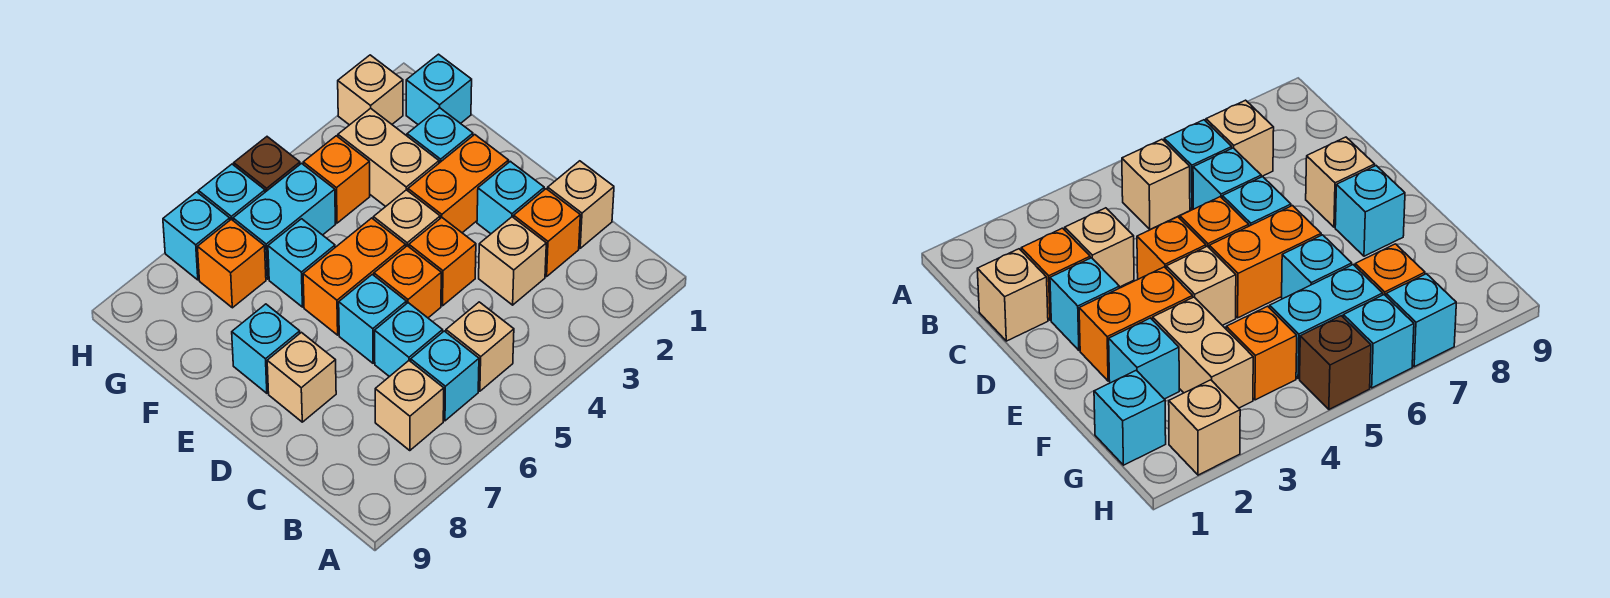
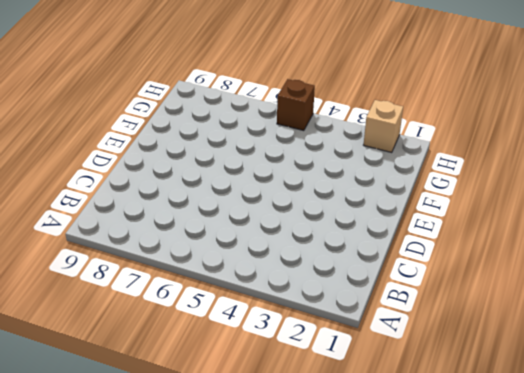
none -> tan 1x1 brick [446,302,514,391]
none -> cyan 1x1 brick [411,331,479,421]
none -> tan 1x1 brick [375,361,444,451]

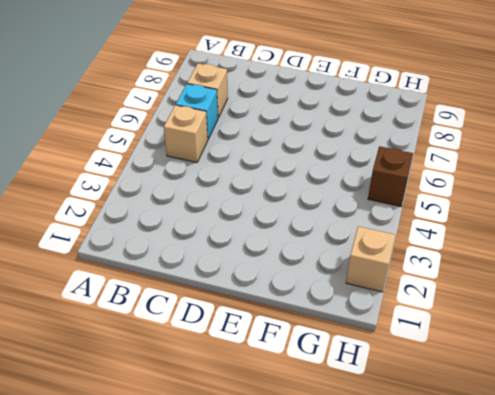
none -> tan 1x1 brick [548,161,614,248]
none -> orange 1x1 brick [514,189,580,277]
none -> tan 1x1 brick [479,217,546,305]

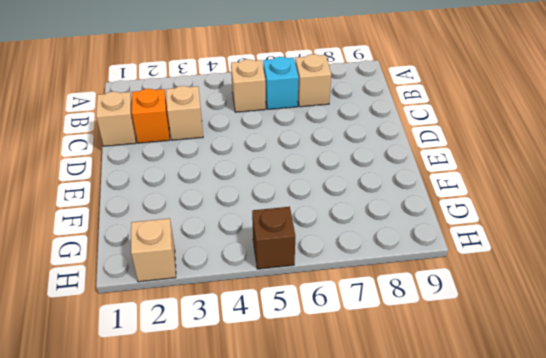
none -> cyan 1x1 brick [375,303,443,377]
none -> cyan 1x1 brick [477,161,544,234]
none -> orange 1x1 brick [409,218,476,306]

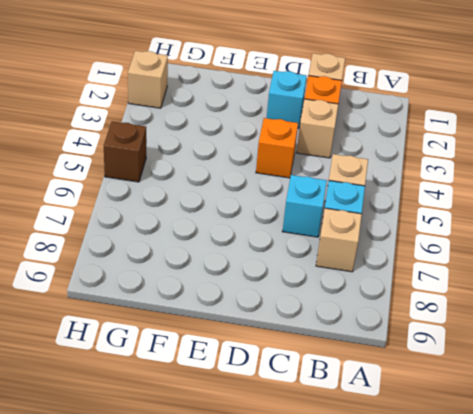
none -> orange 1x1 brick [374,246,441,318]
none -> cyan 1x1 brick [339,274,406,363]
none -> tan 1x1 brick [267,332,336,422]

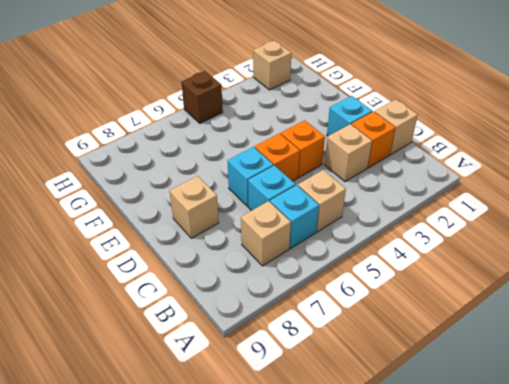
none -> orange 1x2 brick [408,135,509,233]
none -> tan 1x1 brick [373,190,440,247]
none -> orange 1x2 brick [303,218,406,335]

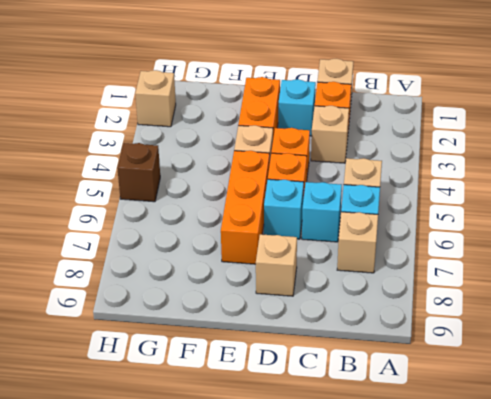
orange 1x3 brick [221,151,269,264] -> orange 1x2 brick [303,218,406,335]
none -> cyan 1x1 brick [232,304,300,393]
none -> cyan 1x1 brick [407,108,473,163]
none -> tan 1x2 brick [338,108,439,207]

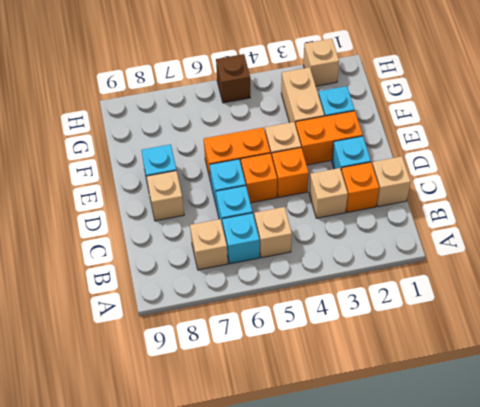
none -> cyan 1x1 brick [268,219,335,307]
none -> cyan 1x1 brick [406,54,472,125]
none -> orange 1x1 brick [303,136,370,223]

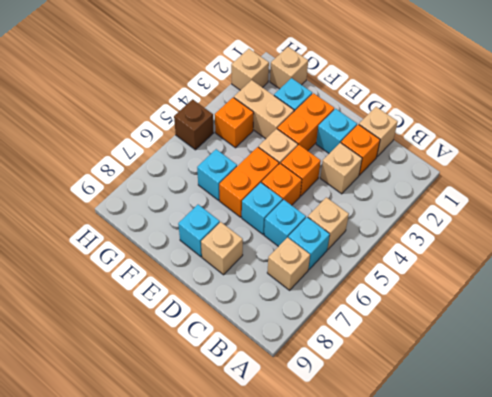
tan 1x1 brick [270,47,308,89] -> cyan 1x1 brick [406,54,472,125]
none -> cyan 1x2 brick [233,163,336,279]
none -> orange 1x1 brick [198,219,266,308]
none -> cyan 1x1 brick [199,164,265,220]

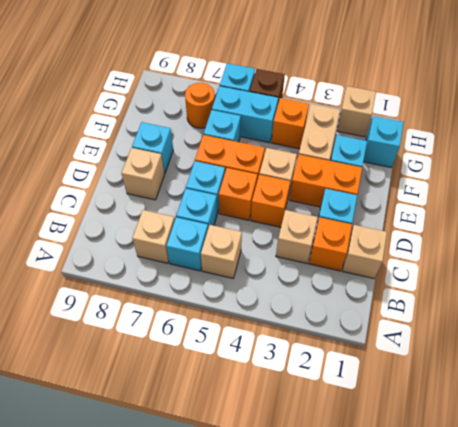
orange 1x1 round brick [185,83,215,128] -> orange 1x1 brick [198,219,266,308]
none -> cyan 1x1 brick [163,192,230,280]

